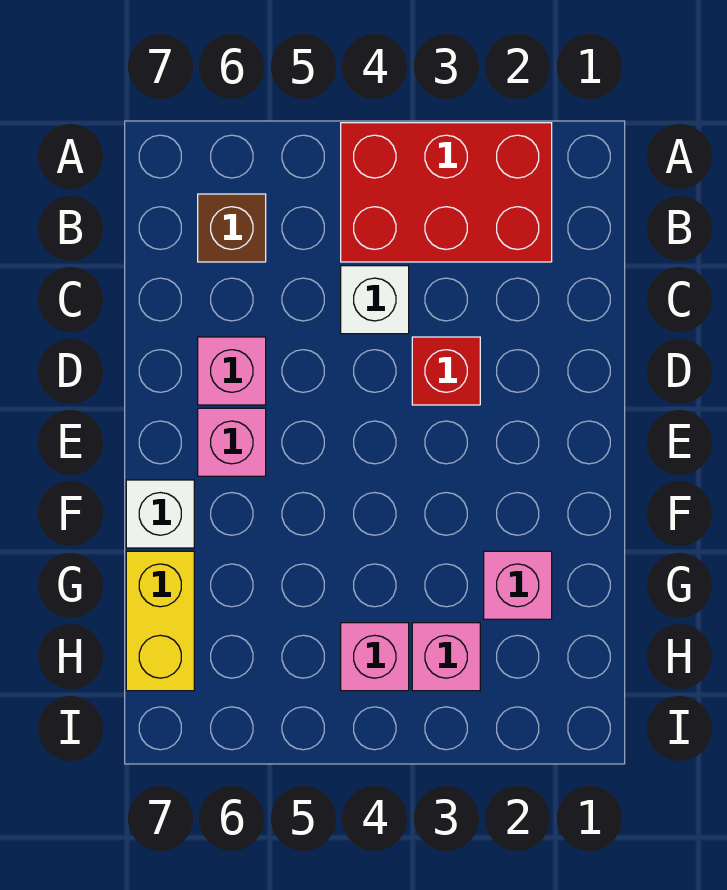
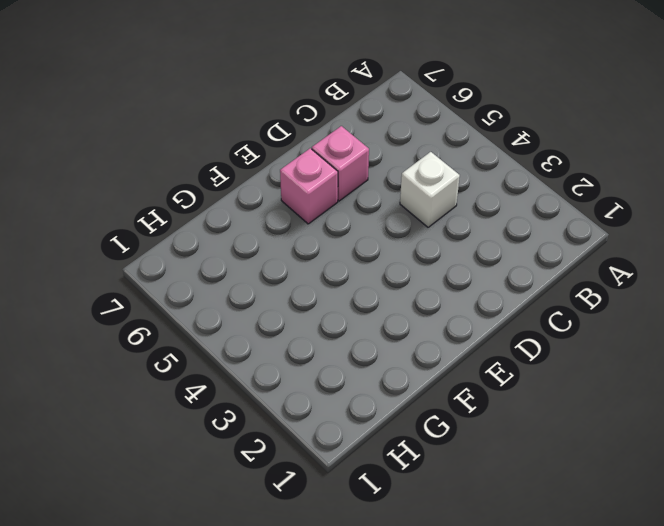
none -> red 2x3 brick [341,123,552,262]
none -> brown 1x1 brick [198,194,266,262]

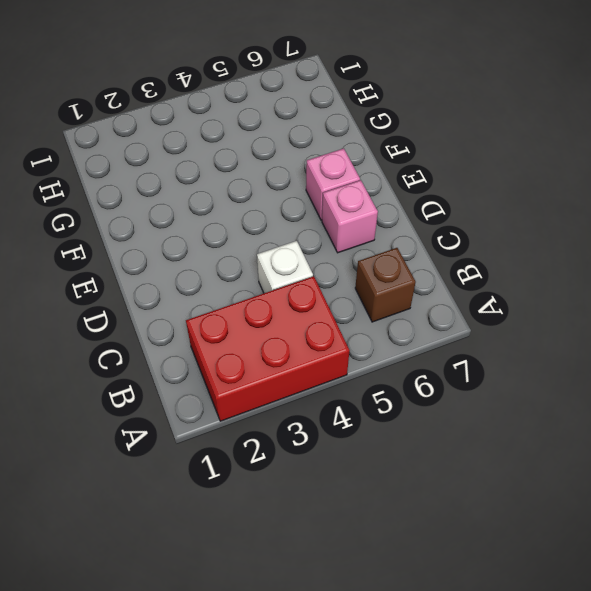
none -> red 1x1 brick [412,337,480,405]
none -> white 1x1 brick [126,480,194,548]

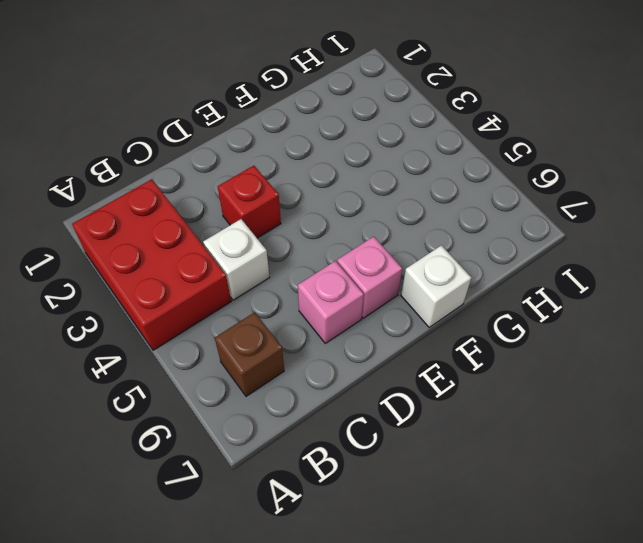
none -> pink 1x1 brick [484,551,552,619]
none -> yellow 1x2 brick [126,551,194,691]

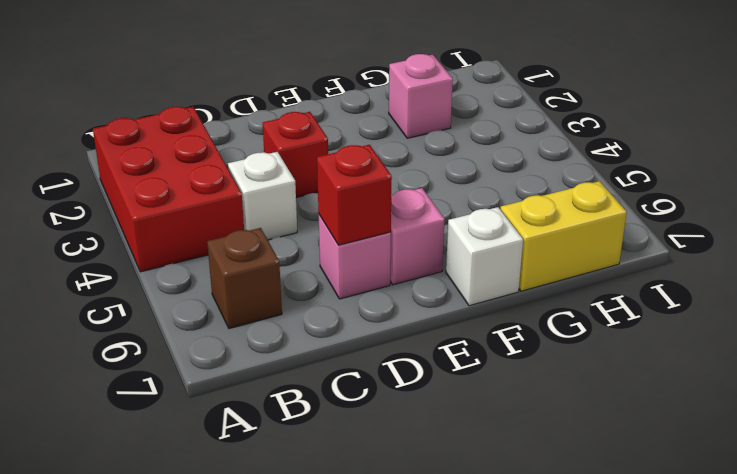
red 1x1 brick [317,145,392,245] -> none
none -> pink 1x1 brick [412,623,480,691]
none -> pink 1x1 brick [341,623,409,691]

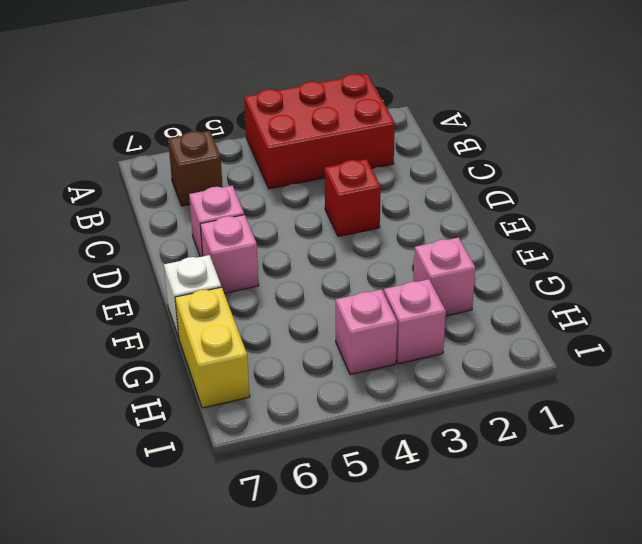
none -> white 1x1 brick [341,266,409,334]

